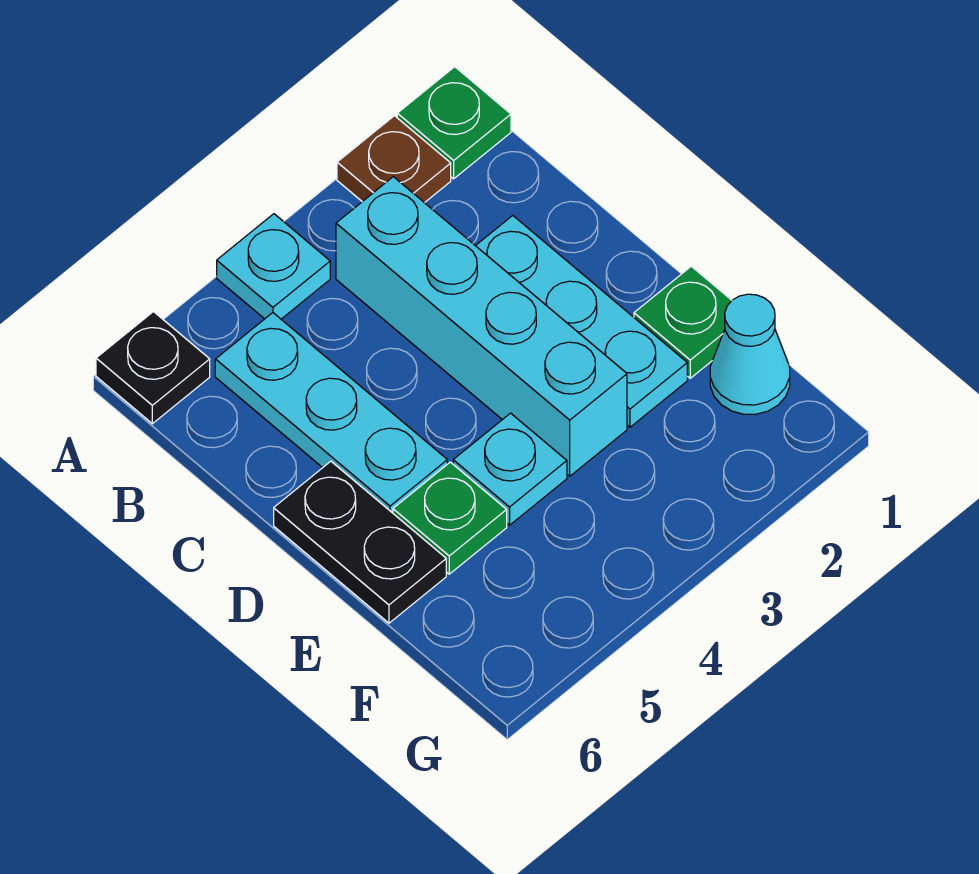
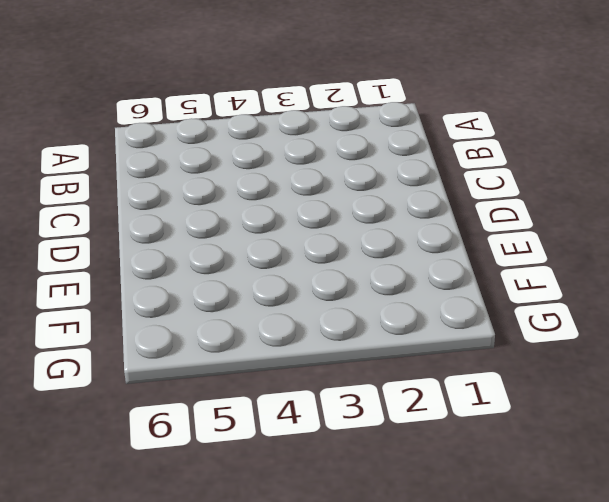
none -> green 1x1 plate [397,67,511,179]
none -> brown 1x1 plate [337,116,451,203]
none -> cyan 1x1 plate [217,214,330,319]

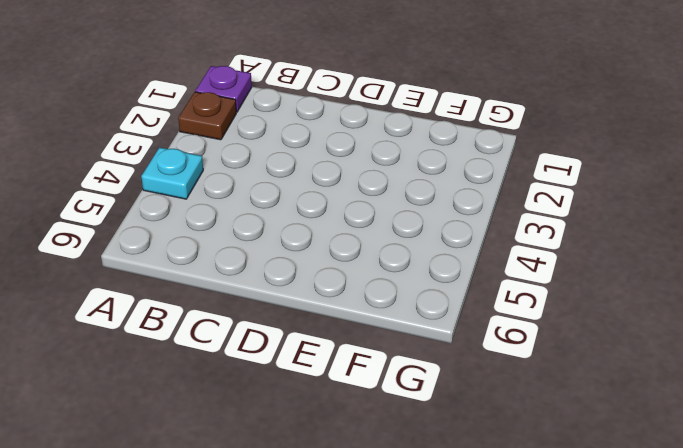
purple 1x1 plate [195,66,252,112] -> green 1x1 plate [397,67,511,179]
none -> black 1x1 plate [96,312,210,424]
none -> cyan 1x4 brick [336,177,627,476]
none -> cyan 1x3 plate [215,313,447,513]

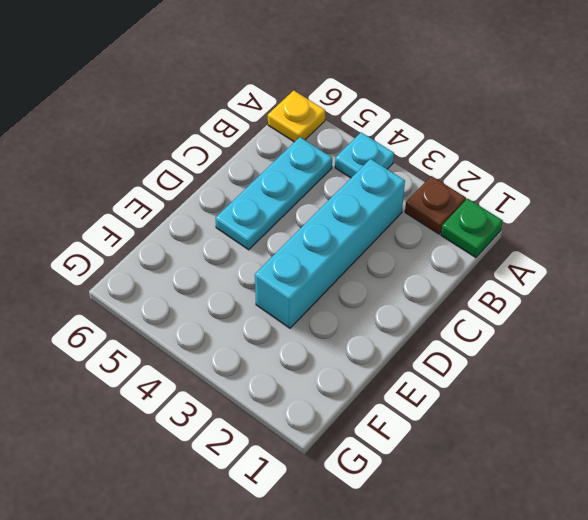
yellow 1x1 plate [268,91,325,142] -> black 1x1 plate [96,312,210,424]
none -> cyan 1x3 plate [476,216,687,427]
none -> black 1x2 plate [274,461,446,623]
none -> green 1x1 plate [634,266,732,378]

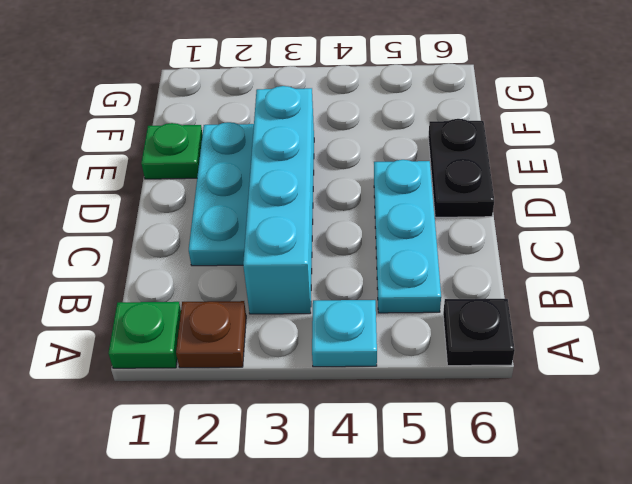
none -> cyan 1x1 plate [453,413,567,525]
none -> green 1x1 plate [393,462,507,574]
none -> cyan 1x1 cone [710,294,790,414]

